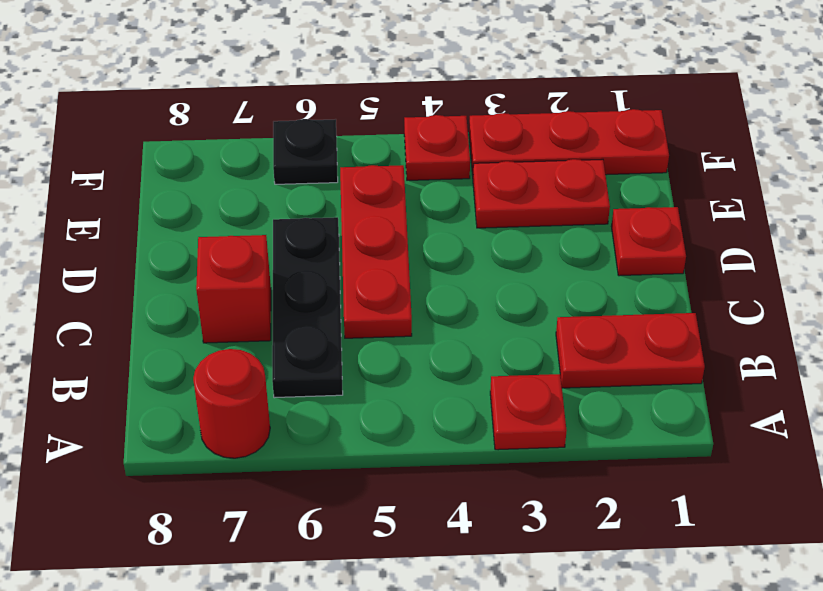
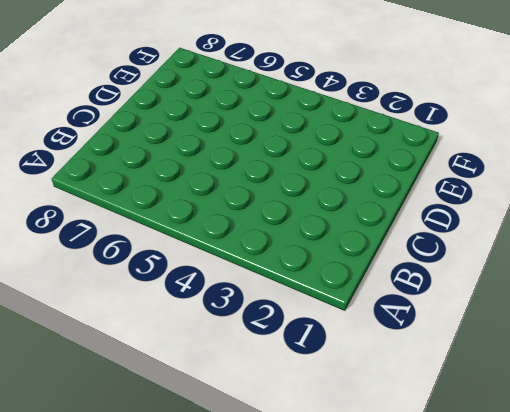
none -> red 1x1 plate [490,374,567,450]
none -> red 1x1 round brick [193,349,270,458]

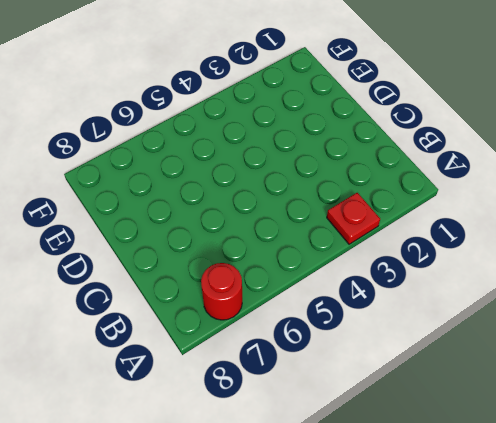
none -> red 1x2 plate [556,313,705,388]
none -> black 1x3 plate [272,217,343,398]

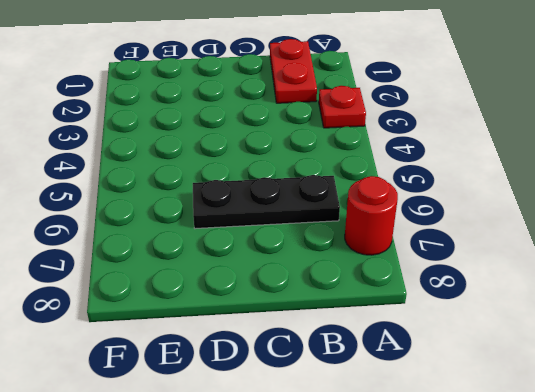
none -> red 1x3 plate [340,165,412,338]
none -> red 1x1 brick [196,235,271,343]

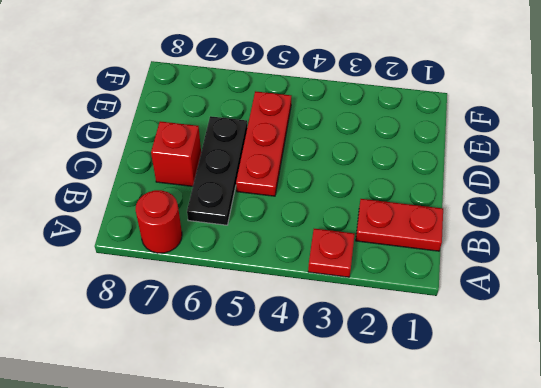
none -> red 1x1 plate [611,207,686,276]
none -> red 1x2 plate [473,159,610,228]

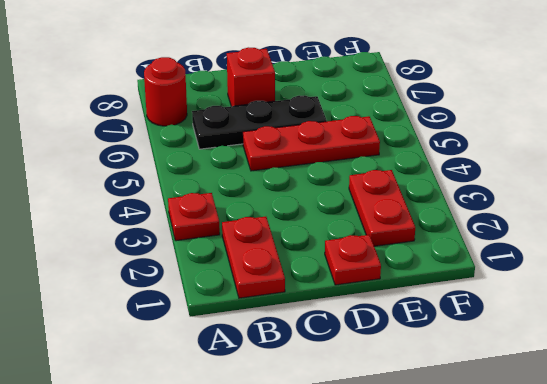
none -> red 1x3 plate [469,109,669,175]
none -> red 1x1 plate [404,115,470,180]

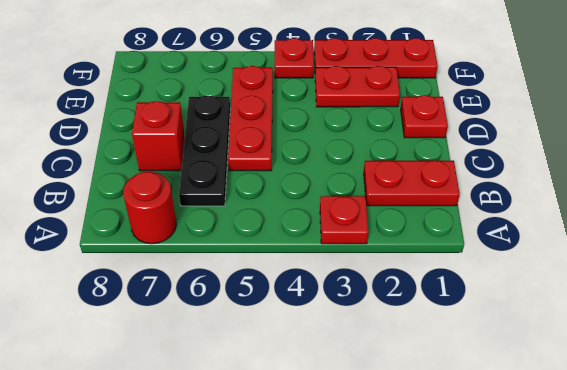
none -> black 1x1 plate [273,119,338,184]

